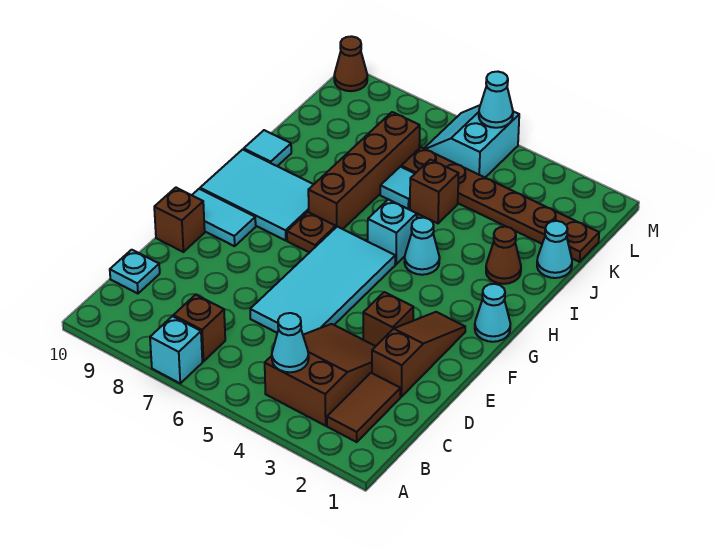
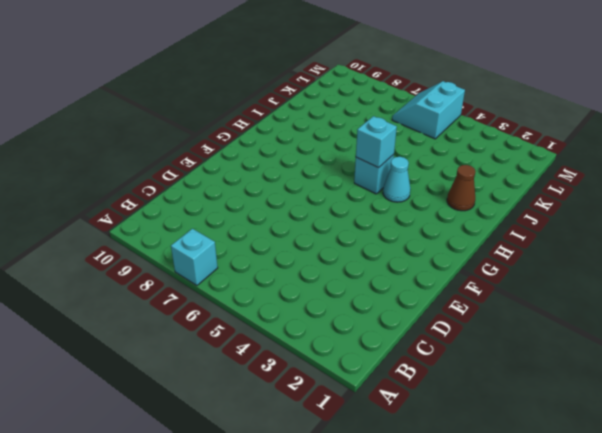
cyan 1x1 brick [356,116,397,168] -> none
none -> brown 1x2 tile [327,373,400,442]
none -> brown 2x3 slope [265,324,376,426]
none -> brown 1x1 brick [174,295,225,361]

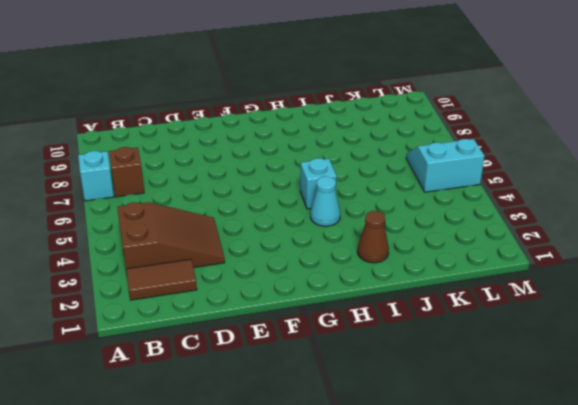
none -> cyan 1x1 plate [110,250,160,294]
none -> brown 1x3 slope [372,312,465,397]
none -> cyan 2x4 tile [250,227,395,335]

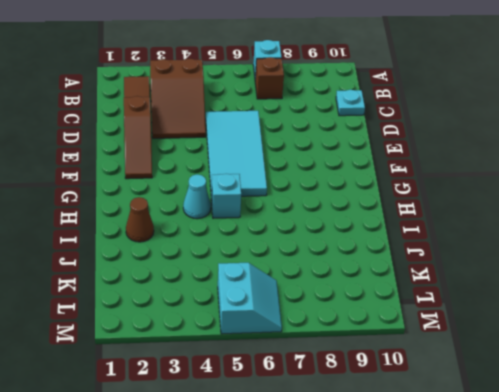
none -> brown 1x1 brick [363,292,413,346]
none -> brown 1x1 brick [154,188,205,252]
none -> cyan 1x2 tile [192,189,256,246]

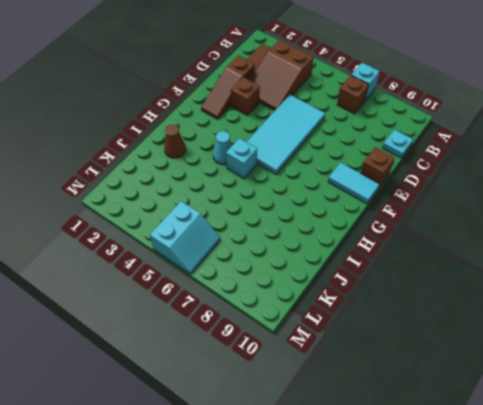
none -> cyan 1x1 cone [475,284,510,342]
none -> brown 1x1 plate [287,212,336,253]
none -> cyan 2x3 tile [200,149,314,240]

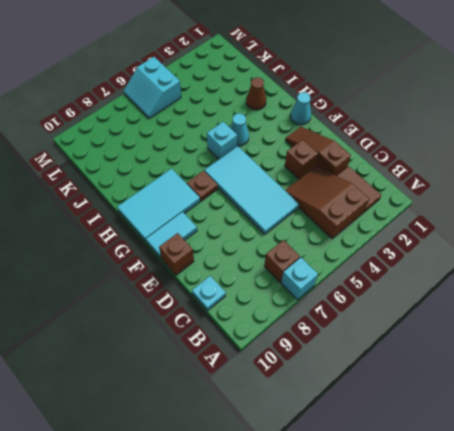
none -> brown 1x4 brick [308,112,420,229]
none -> cyan 1x1 tile [244,130,291,166]
none -> cyan 1x1 cone [537,221,572,278]

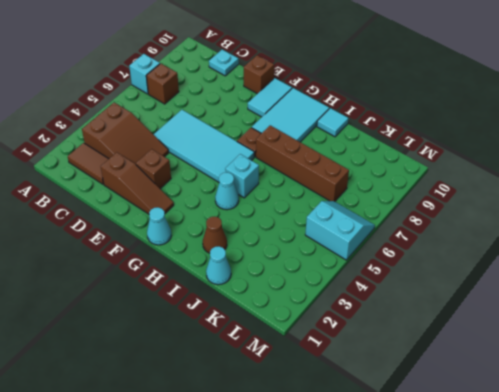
none -> brown 1x1 brick [410,160,459,223]
none -> cyan 1x1 tile [380,167,415,209]
none -> brown 1x6 plate [401,147,599,262]

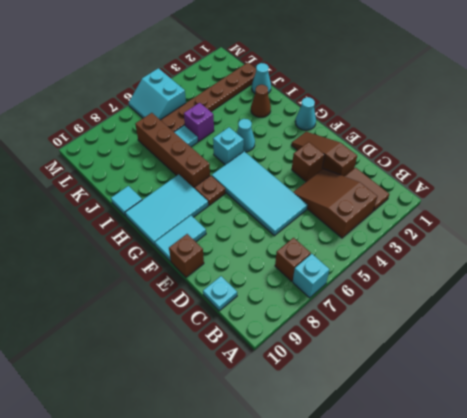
purple 1x1 brick [184,103,214,141] -> brown 1x1 brick [410,160,459,223]
none -> brown 1x1 cone [334,36,367,91]
none -> cyan 1x1 cone [272,313,309,372]
none -> cyan 1x1 cone [479,72,513,128]

